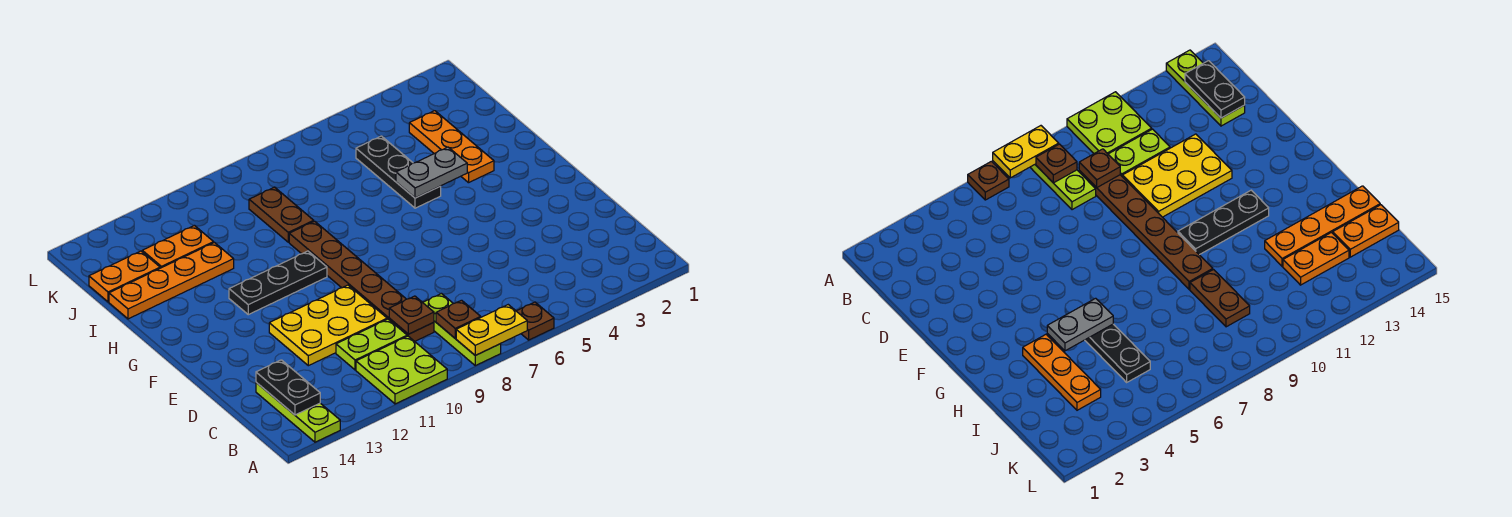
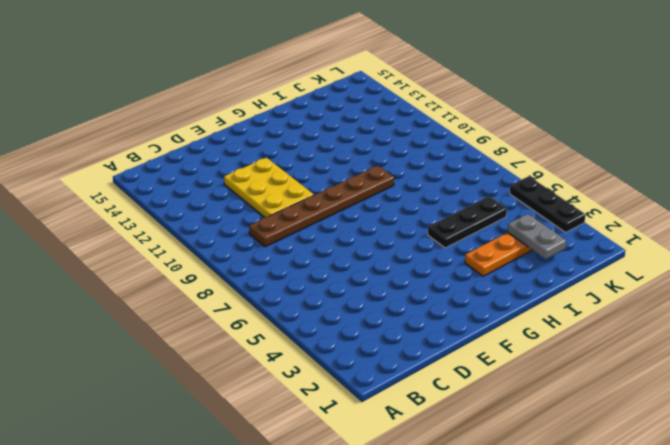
grey 1x2 plate [508,214,566,259] -> grey 1x2 plate moved to [396,147,467,198]
black 1x3 plate [510,176,586,232] -> black 1x3 plate moved to [229,251,327,315]
none -> brown 1x1 plate [517,302,554,340]
none -> lime 1x3 plate [423,294,501,366]
none -> lime 2x2 plate [356,336,447,404]

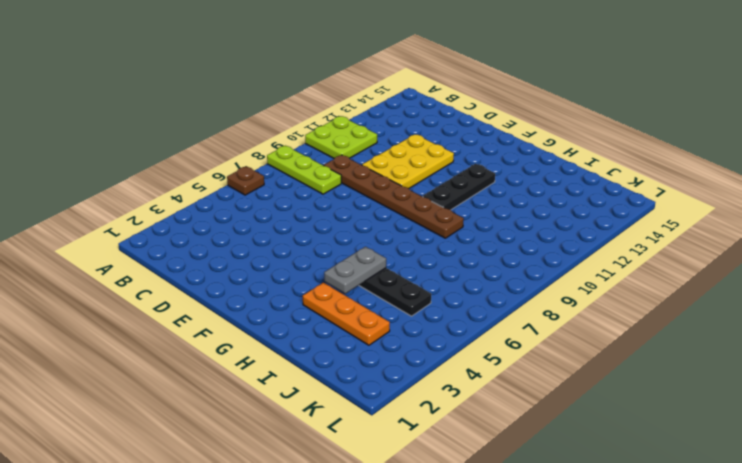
none -> lime 1x3 plate [256,382,340,442]
none -> lime 1x2 plate [336,319,407,370]
none -> brown 1x2 plate [249,187,314,242]

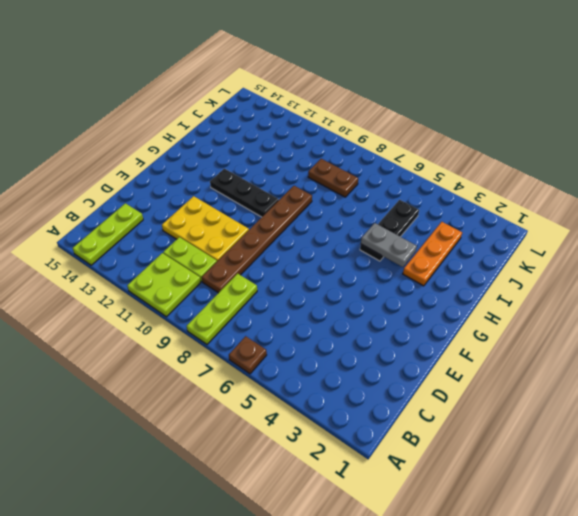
brown 1x2 plate [308,159,358,197] -> brown 1x2 plate turned to [249,187,314,242]
none -> orange 1x4 plate [109,243,234,319]
none -> orange 1x2 plate [142,226,214,268]
none -> orange 1x2 plate [89,251,160,302]

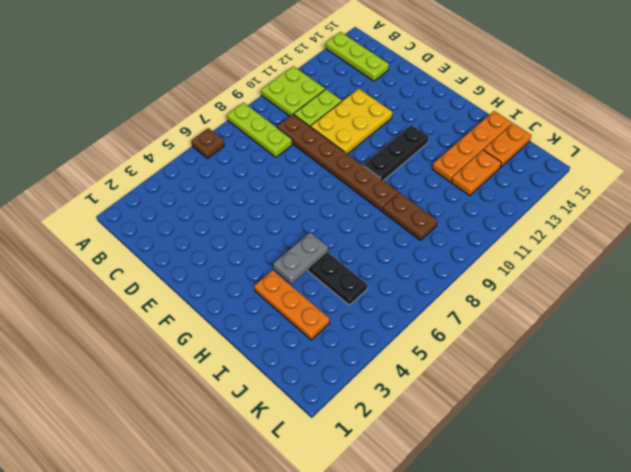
none -> yellow 1x2 plate [456,305,527,355]
none -> brown 1x1 plate [436,300,481,338]
none -> black 1x2 plate [256,360,320,415]

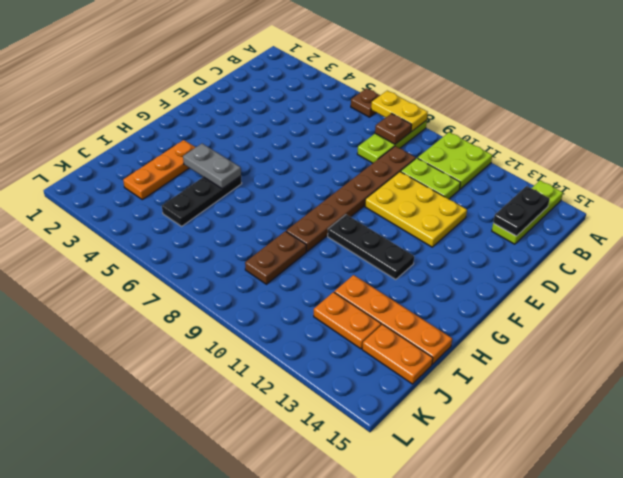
none -> brown 1x1 plate [389,296,434,334]

